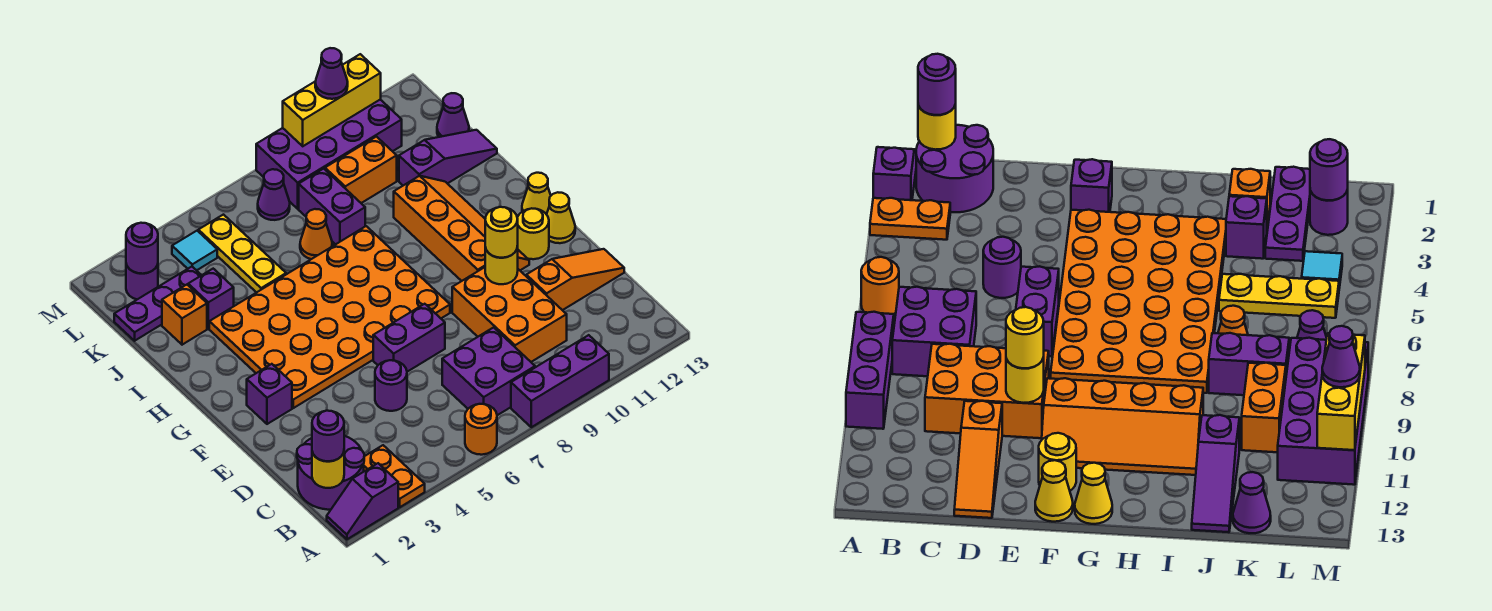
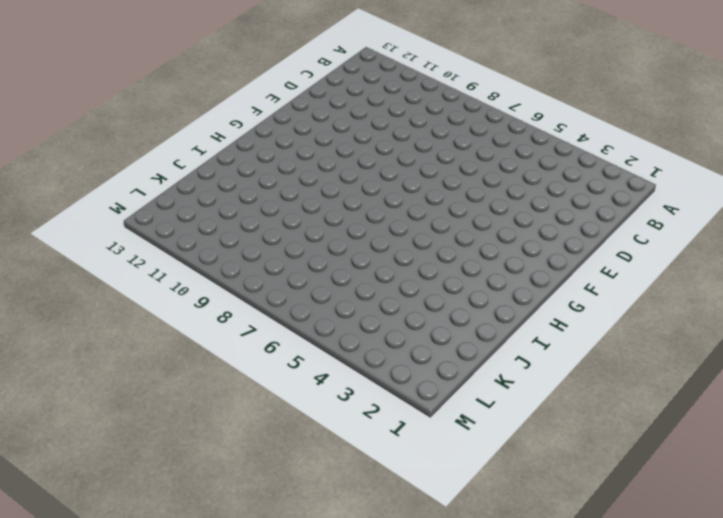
none -> purple 1x2 slope [327,463,398,539]
none -> orange 1x2 plate [364,445,425,507]
none -> orange 1x1 round brick [465,404,497,455]
none -> purple 1x3 brick [511,335,609,427]

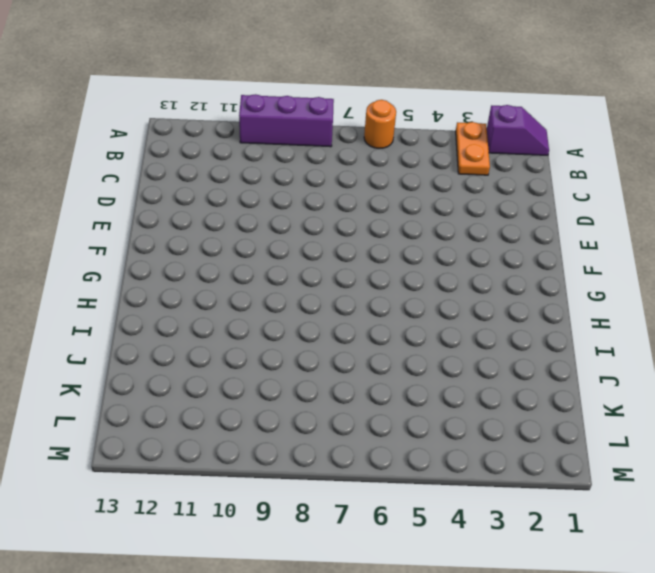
none -> purple 2x2 round brick [297,436,364,510]
none -> purple 2x2 brick [442,327,535,415]
none -> orange 2x3 brick [452,267,567,362]
none -> purple 1x1 round brick [375,360,407,411]

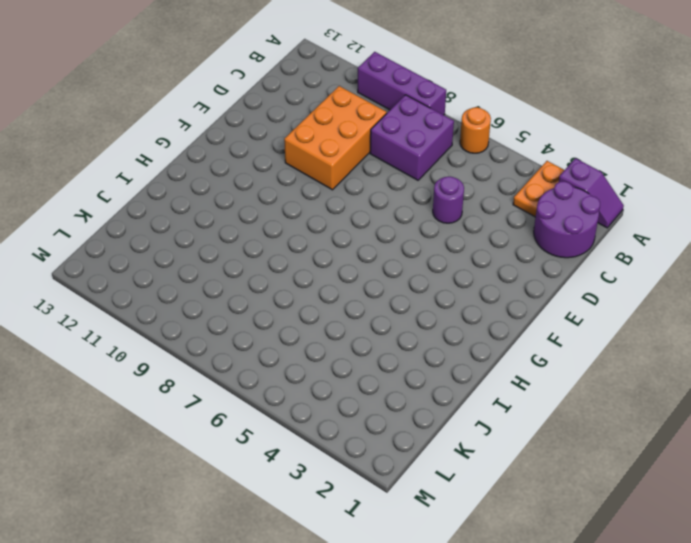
none -> orange 1x3 slope [526,249,624,310]
none -> purple 1x2 brick [373,304,445,372]
none -> purple 1x1 brick [247,364,292,424]
none -> orange 4x6 plate [209,226,450,408]

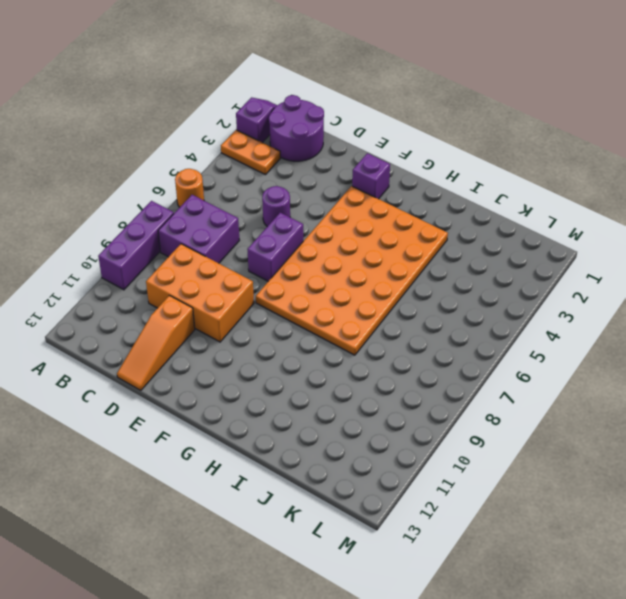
none -> orange 2x4 slope [394,176,529,281]
none -> yellow 1x1 round brick [517,208,549,259]
none -> yellow 1x1 cone [547,192,575,243]
none -> yellow 1x1 cone [522,173,551,214]

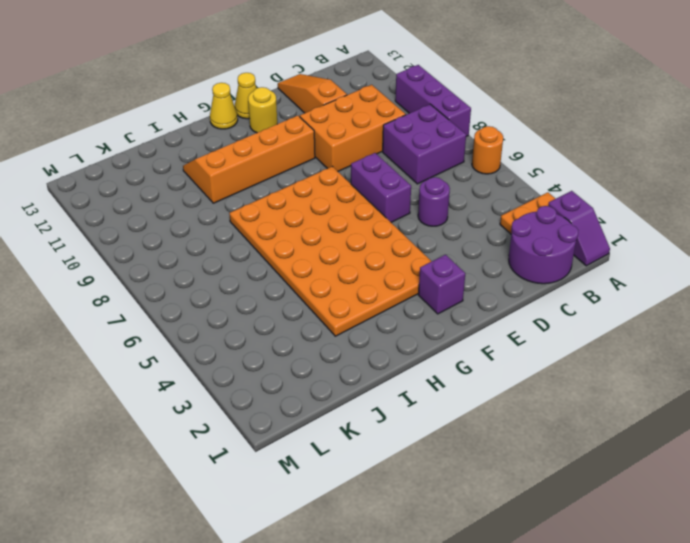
none -> orange 1x1 brick [162,285,207,345]
none -> purple 1x1 brick [188,269,234,329]
none -> yellow 1x3 plate [198,215,286,293]
none -> orange 1x1 cone [300,209,332,259]

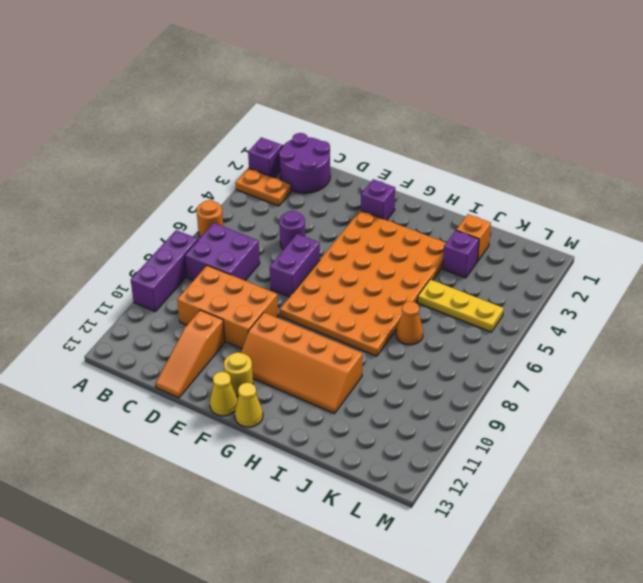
none -> purple 1x2 brick [299,169,365,244]
none -> purple 1x3 slope [399,130,497,185]
none -> purple 1x3 plate [114,267,201,341]
none -> orange 1x2 brick [325,137,397,203]

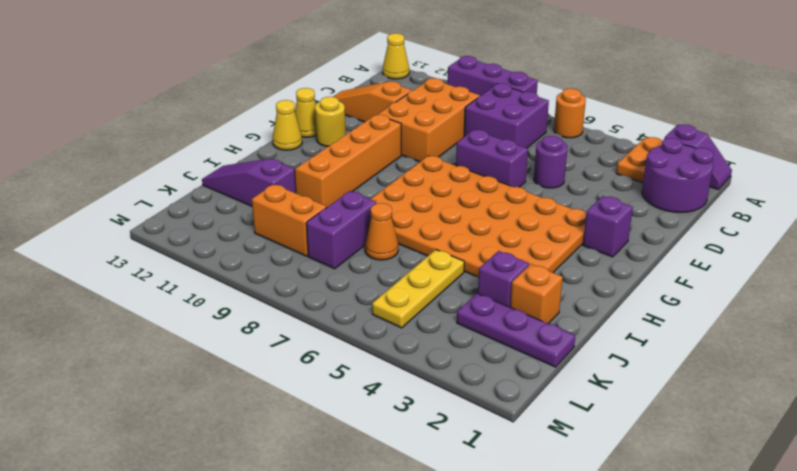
yellow 1x1 cone [383,33,409,79] -> none
none -> purple 1x1 cone [437,93,469,137]
none -> purple 1x1 round brick [126,264,158,299]
none -> cyan 1x1 tile [172,231,217,270]
none -> purple 1x1 cone [258,169,290,220]

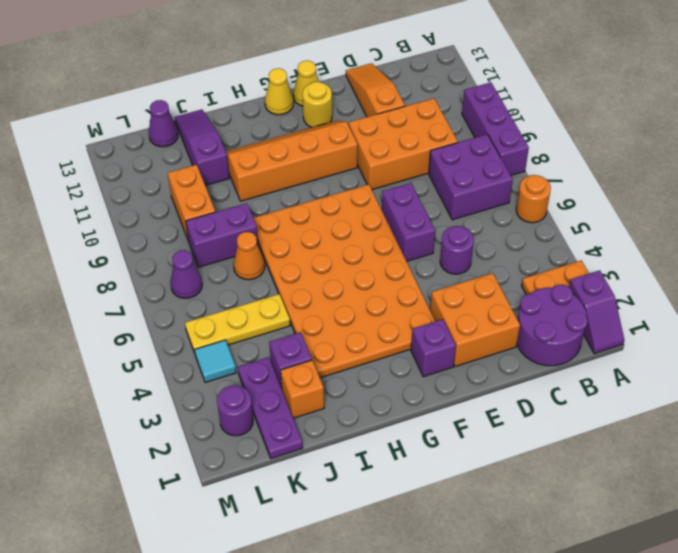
orange 2x2 brick [430,273,520,367] -> none
none -> purple 2x4 brick [256,100,402,209]
none -> yellow 1x1 round brick [312,452,344,488]
none -> yellow 1x1 round brick [485,246,518,284]
none -> purple 1x1 round brick [126,223,158,274]

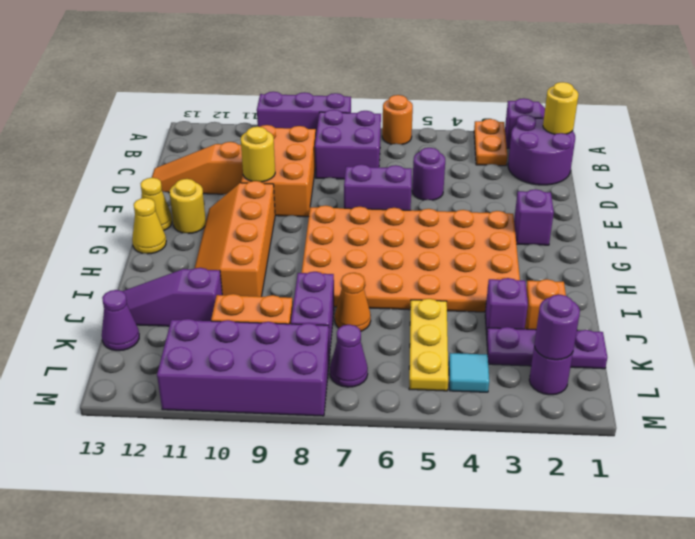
none -> yellow 1x3 brick [283,54,381,146]
none -> purple 1x1 round brick [312,411,344,461]
none -> yellow 1x1 round brick [485,207,518,258]
none -> purple 1x1 cone [315,48,348,99]

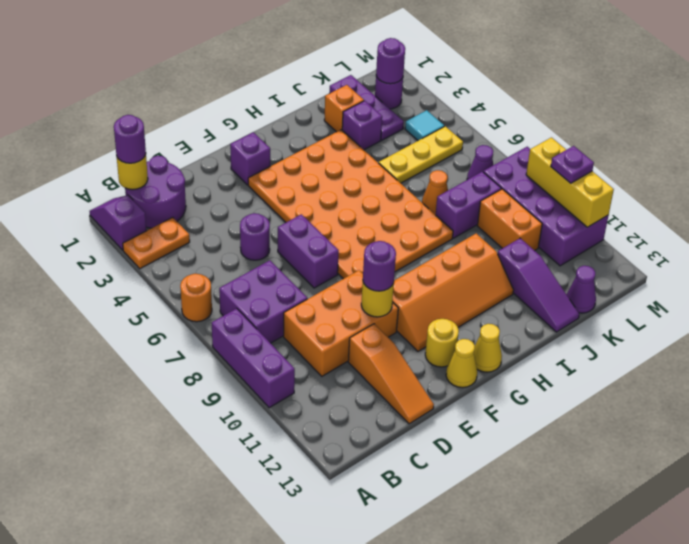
purple 1x1 round brick [363,241,396,291] -> yellow 1x1 round brick [485,207,518,258]
purple 1x1 plate [551,146,594,183] -> purple 1x1 cone [315,48,348,99]

